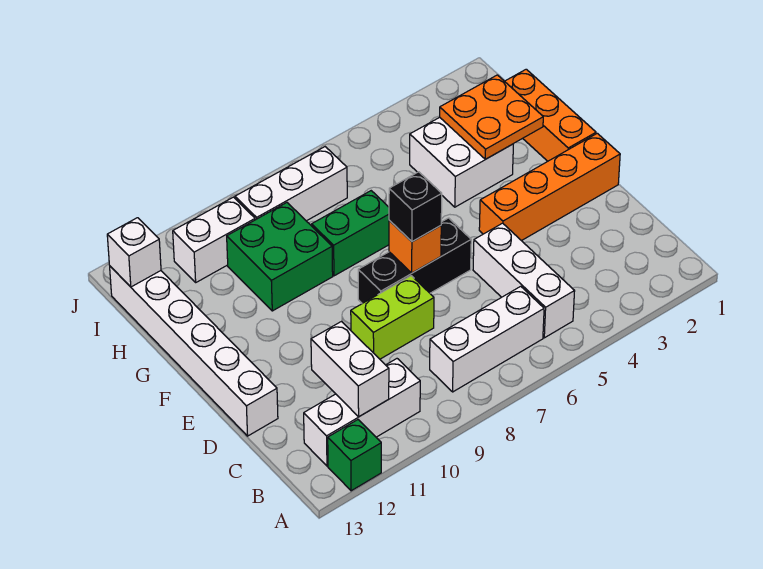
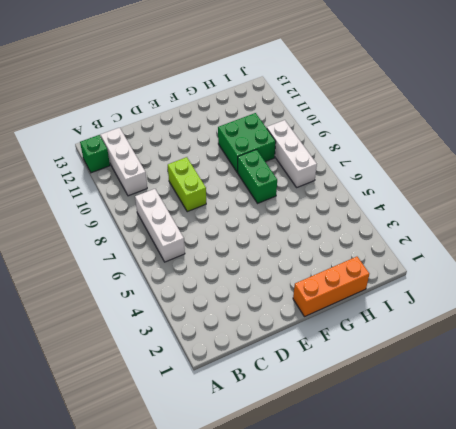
none -> white 1x3 brick [473,223,575,338]
none -> white 1x6 brick [110,266,278,436]
none -> orange 1x4 brick [479,133,620,241]

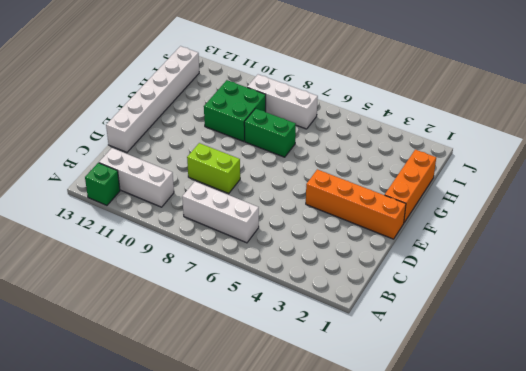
none -> white 1x3 brick [473,223,575,338]
none -> black 1x3 brick [358,218,471,303]
none -> white 2x2 brick [410,117,513,207]

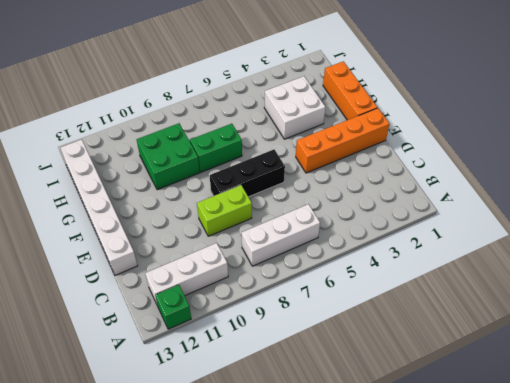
none -> white 1x3 brick [473,223,575,338]
none -> white 1x3 brick [235,147,347,221]
none -> white 1x2 brick [173,197,255,282]

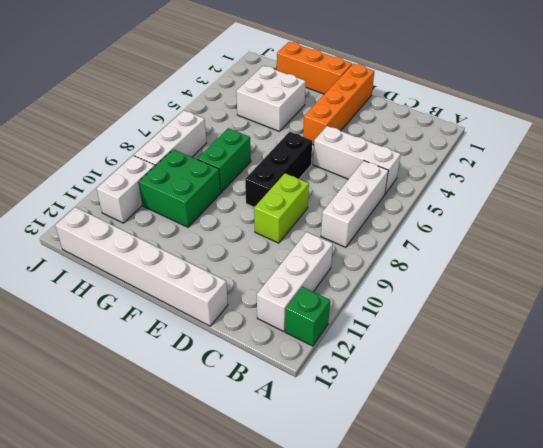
none -> white 1x2 brick [311,322,389,417]
none -> orange 1x1 brick [389,221,441,273]
none -> orange 2x2 plate [440,75,543,159]

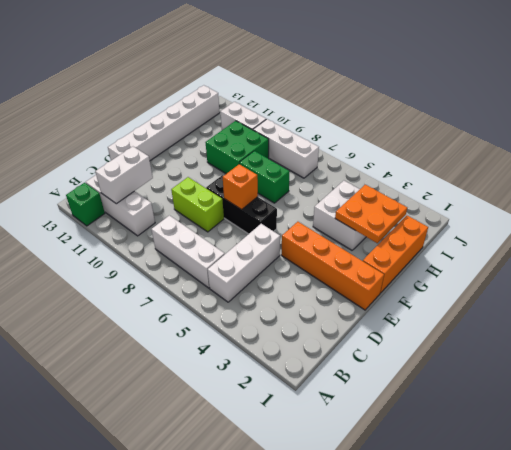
none -> white 1x1 brick [107,218,161,287]
none -> black 1x1 brick [389,172,442,242]

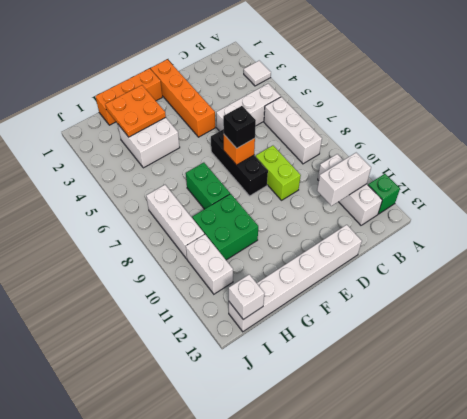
white 1x1 tile [244,61,271,86] -> none

